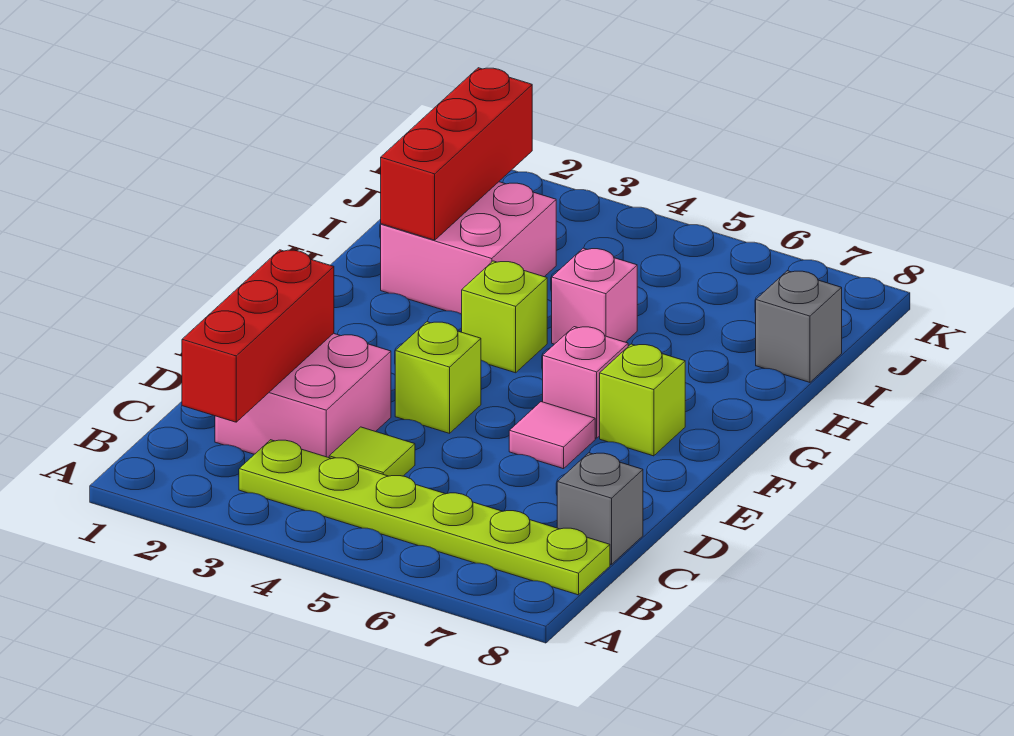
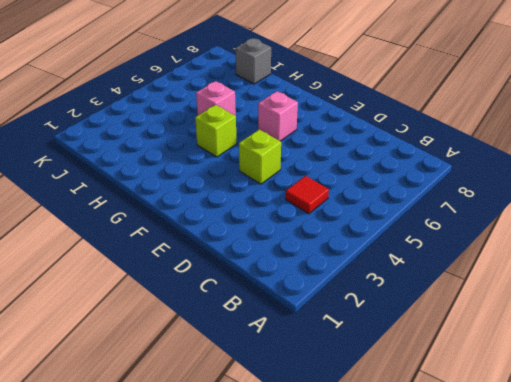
red 1x1 tile [286,176,329,214] -> lime 1x1 tile [329,427,415,476]
none -> lime 1x6 plate [239,440,610,595]
none -> pink 2x2 brick [215,333,391,458]
none -> grey 1x1 brick [557,453,643,565]

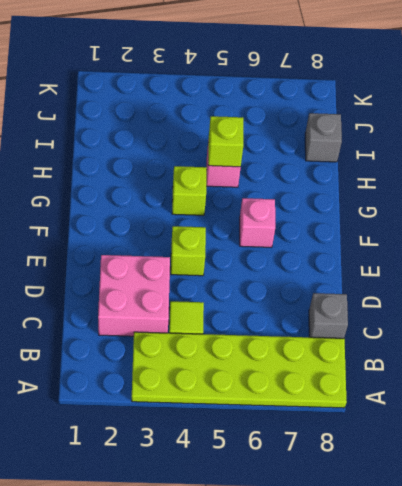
lime 2x6 plate [132,332,347,408] -> lime 1x6 plate [239,440,610,595]
lime 1x1 brick [208,116,243,167] -> lime 1x1 brick moved to [600,344,685,456]
none -> pink 1x1 tile [509,402,595,469]
none -> pink 2x2 brick [381,182,556,314]
none -> red 1x3 brick [182,250,334,422]

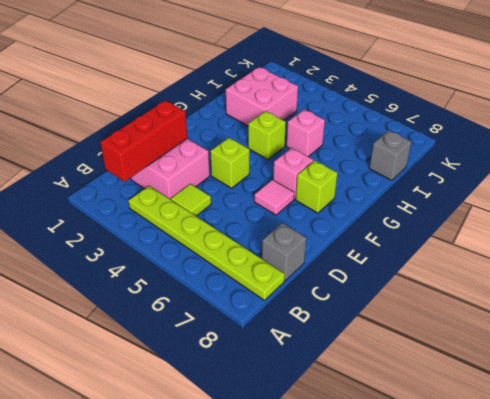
none -> red 1x3 brick [381,68,532,240]

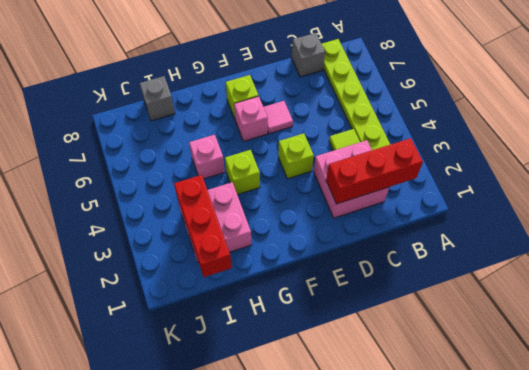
red 1x3 brick [174,175,232,277] -> red 1x3 brick turned to [381,68,532,240]

